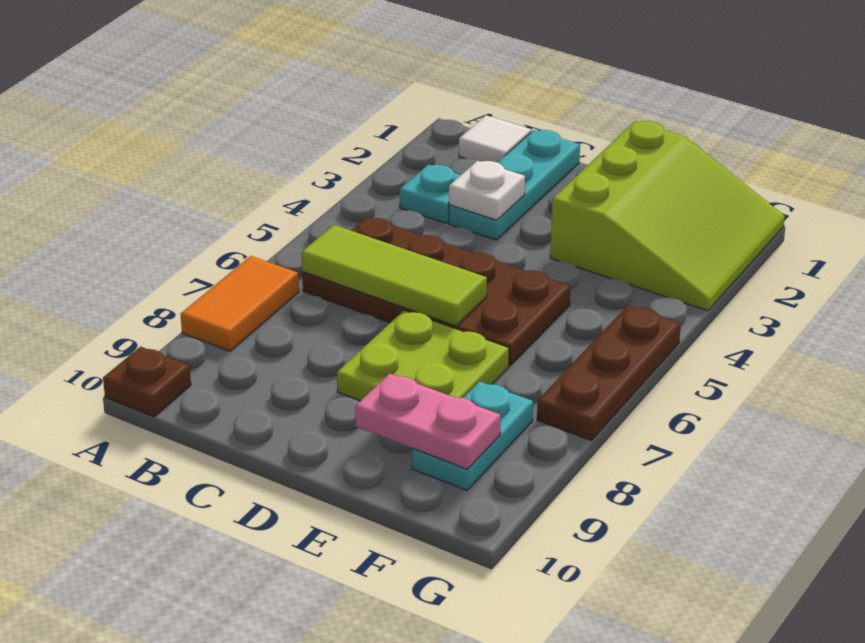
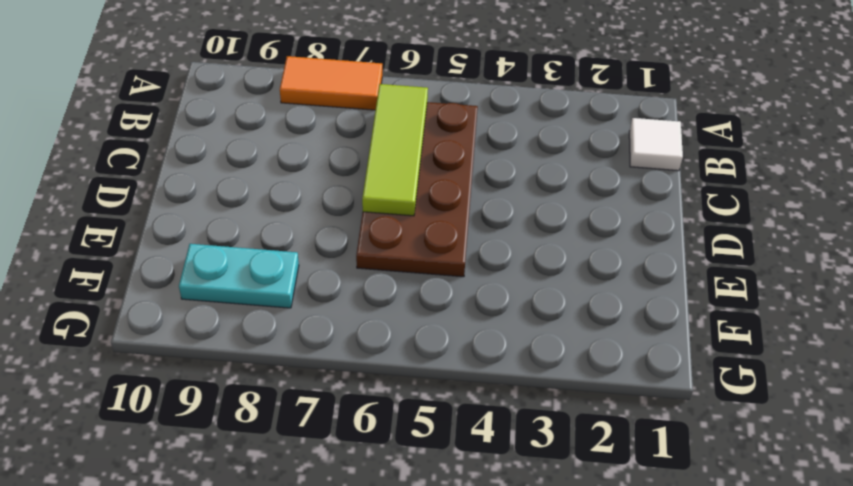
none -> brown 1x1 plate [103,347,191,417]
none -> cyan 1x1 plate [400,165,460,223]
none -> cyan 1x3 plate [449,130,580,240]

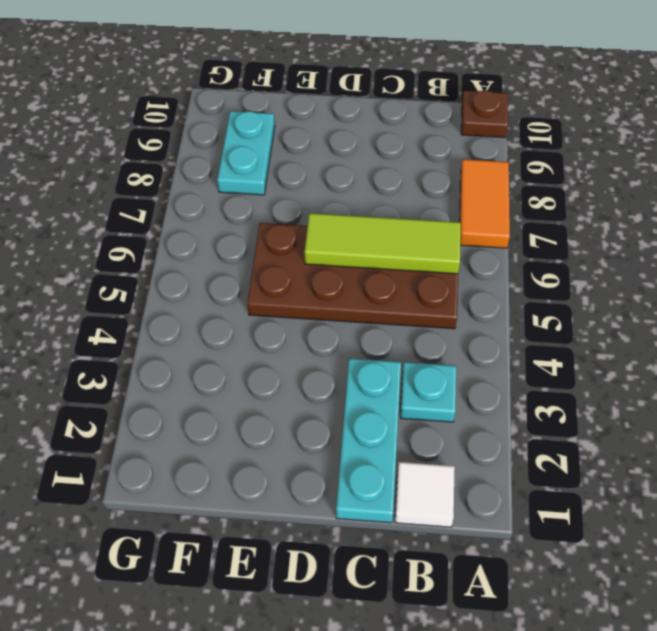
none -> lime 2x2 plate [337,310,509,401]
none -> lime 3x3 slope [550,121,785,311]
none -> brown 1x3 plate [537,306,681,441]

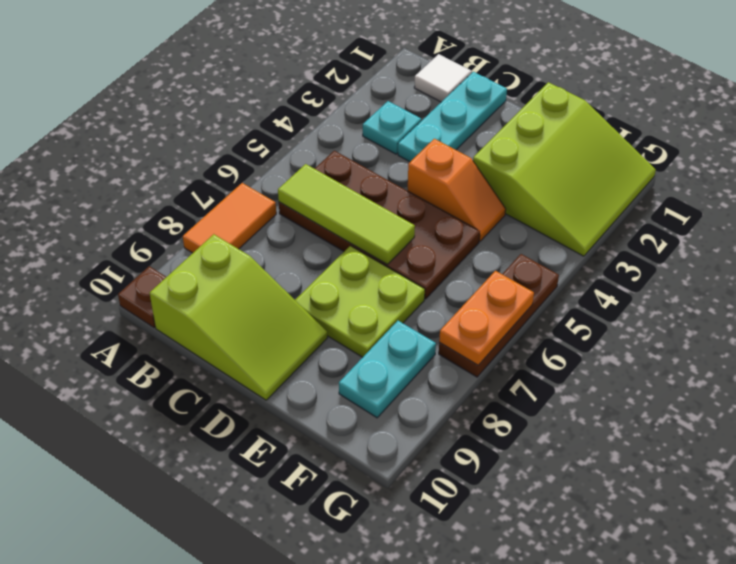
lime 2x3 slope [150,234,327,400] -> none
orange 1x2 slope [408,139,506,241] -> none
orange 1x2 plate [439,271,534,365] -> none
none -> white 1x1 plate [449,161,525,220]
none -> pink 1x2 plate [355,373,501,469]

